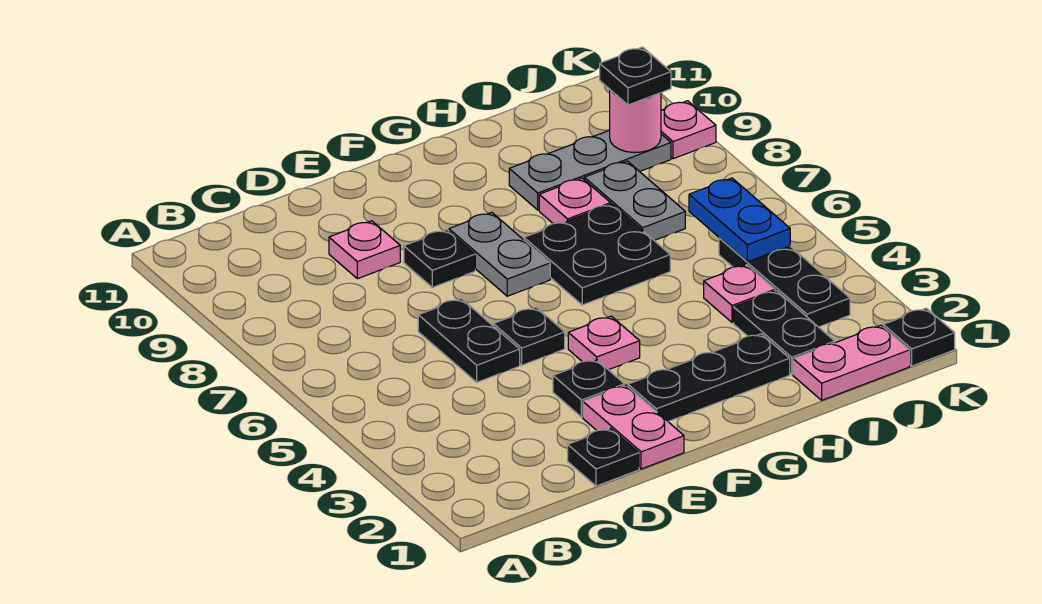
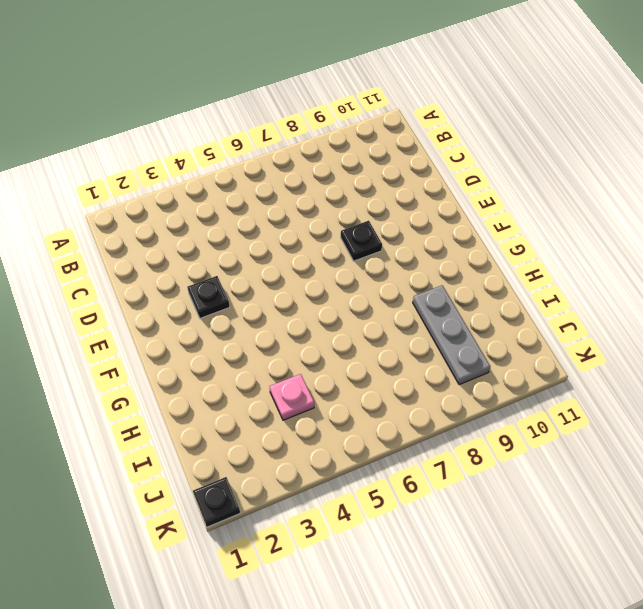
none -> black 1x1 plate [568,428,639,486]
none -> black 1x2 plate [418,299,520,382]
none -> pink 1x1 plate [329,221,400,279]

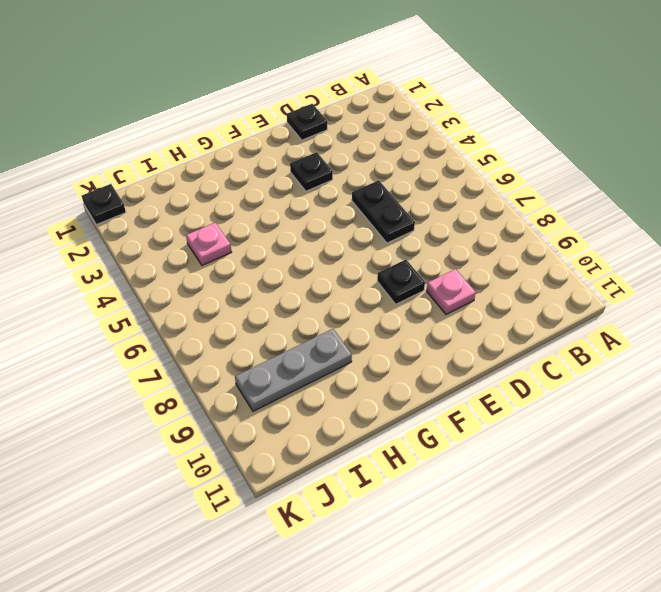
none -> pink 1x2 plate [583,385,684,469]
none -> black 1x1 plate [493,307,565,365]
none -> black 1x3 plate [628,334,790,421]

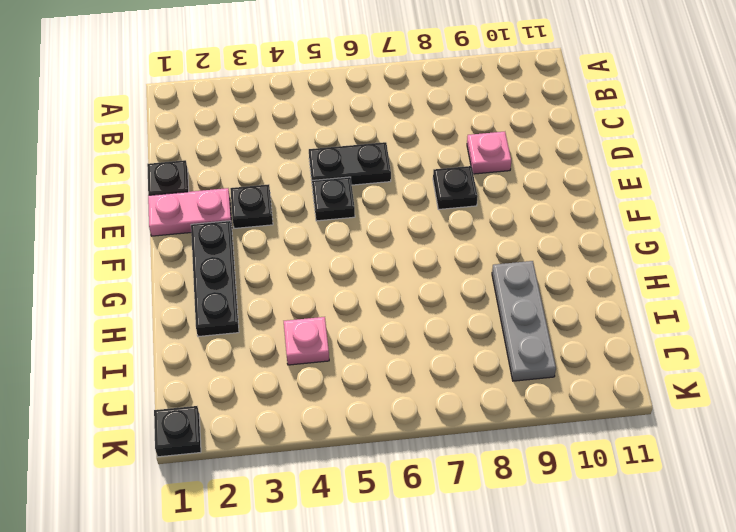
none -> pink 1x1 plate [568,316,640,370]
none -> grey 1x2 plate [449,212,550,296]
none -> black 2x2 plate [524,204,670,305]

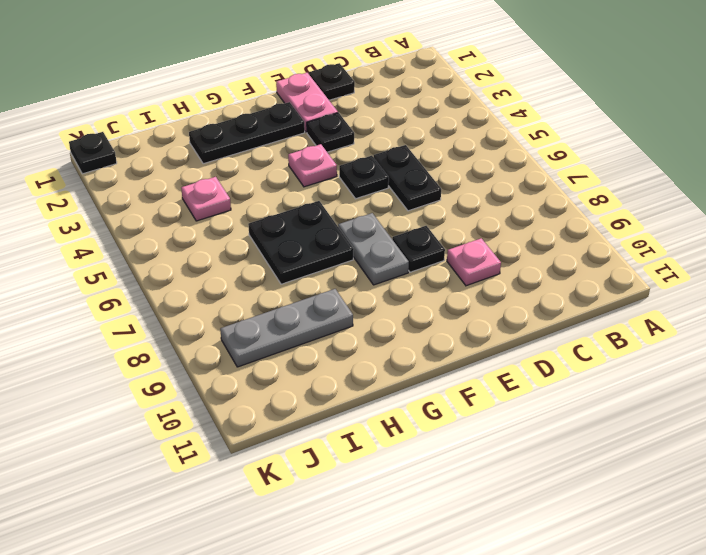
none -> pink 1x1 plate [539,178,611,224]
none -> pink 1x2 plate [793,325,910,400]
none -> black 1x2 plate [733,291,835,374]

